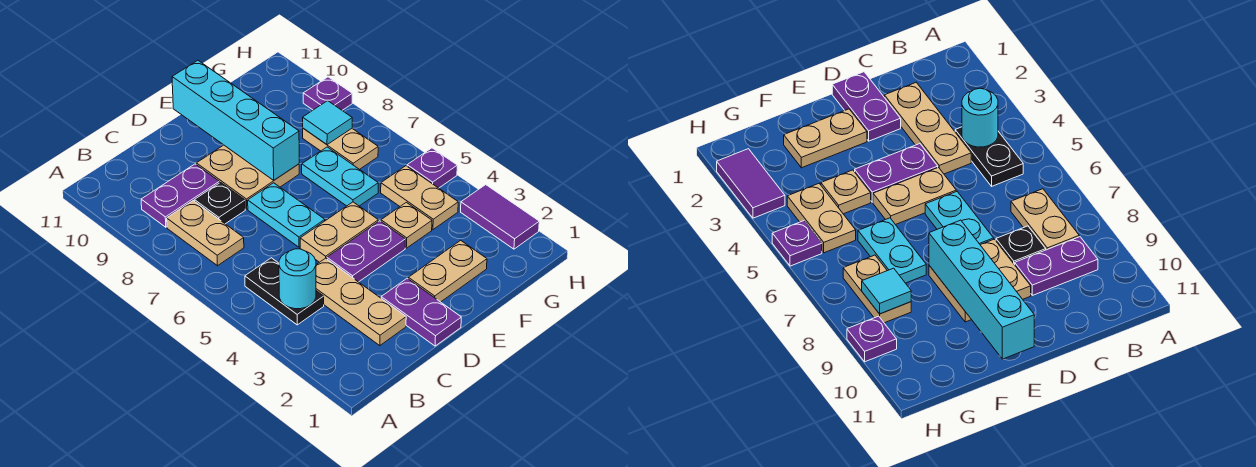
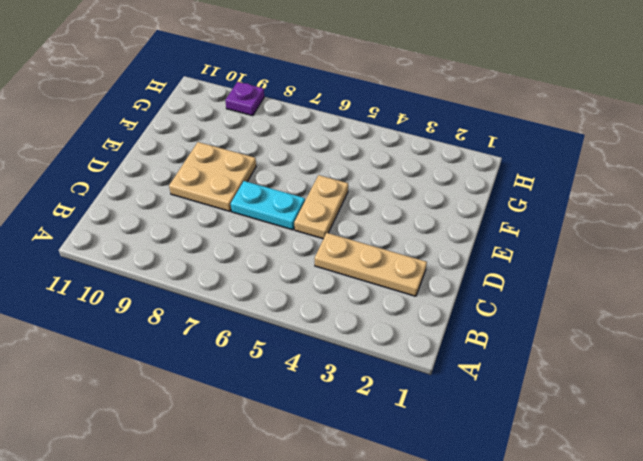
none -> black 1x2 plate [245,258,324,325]
none -> tan 1x2 plate [167,201,244,266]
none -> purple 1x2 plate [141,164,219,227]

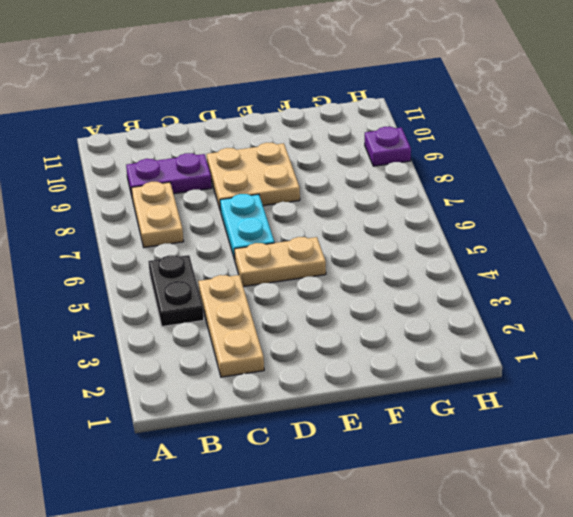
none -> black 1x1 plate [194,182,245,224]
none -> purple 1x2 plate [381,278,461,346]
none -> purple 1x2 plate [327,221,405,282]

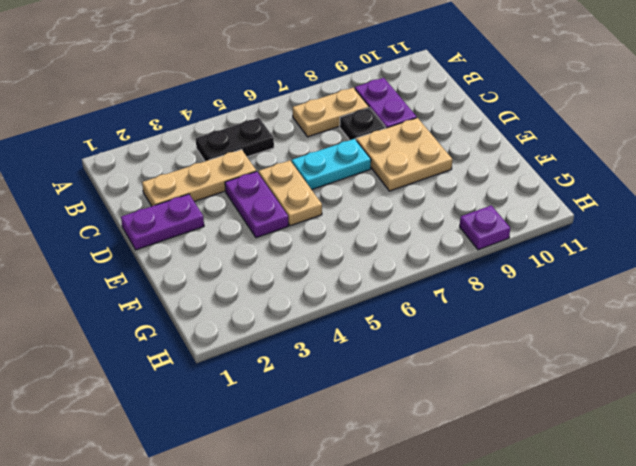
none -> tan 1x2 plate [408,240,487,302]
none -> tan 1x1 plate [381,202,432,248]
none -> cyan 1x2 plate [302,147,378,206]

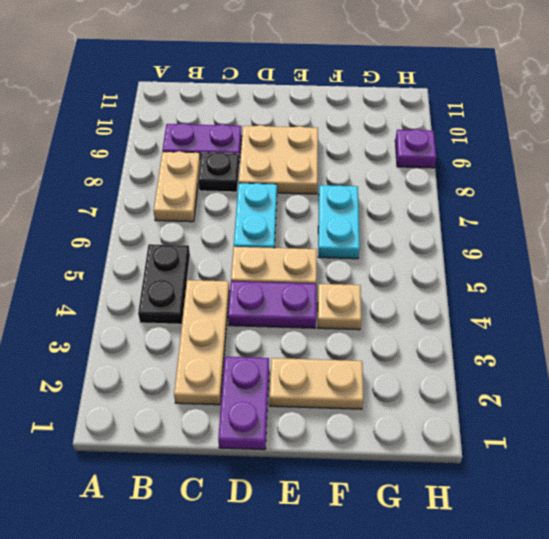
none -> tan 1x2 plate [381,166,458,229]
none -> tan 1x2 plate [303,128,378,170]
none -> purple 1x2 tile [461,185,539,249]

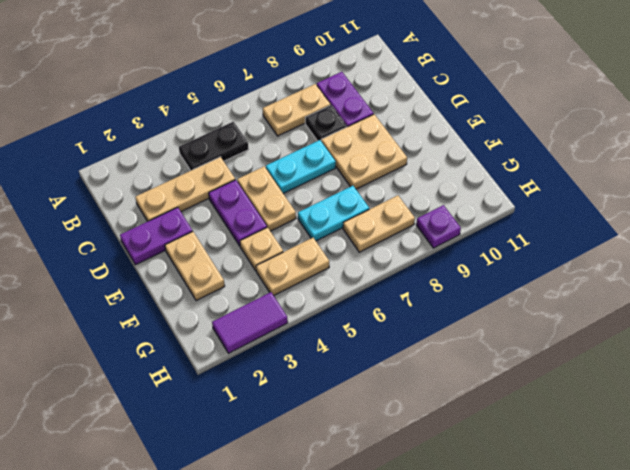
none -> purple 1x1 plate [407,148,457,188]
none -> cyan 1x1 round brick [279,249,316,309]
none -> cyan 1x4 brick [172,60,299,180]

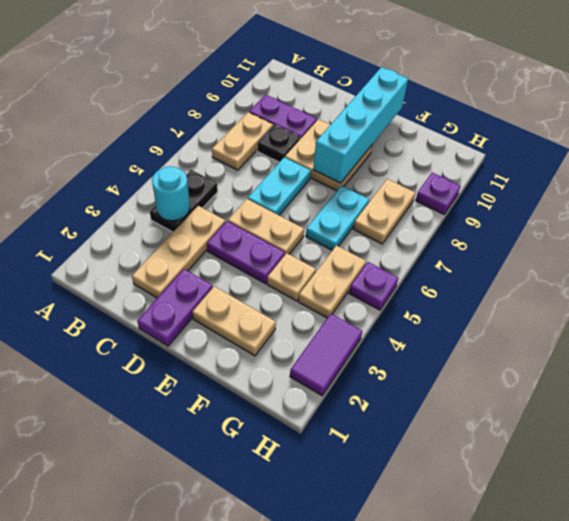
none -> cyan 1x1 tile [303,101,352,145]

